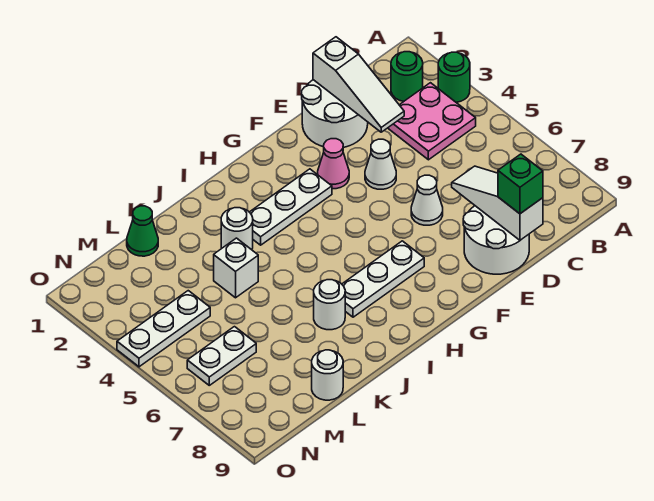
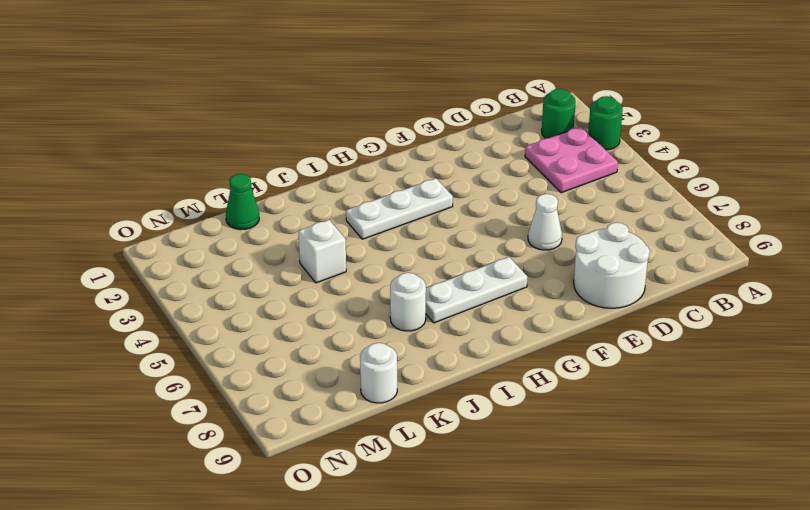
none -> white 2x2 round brick [302,80,368,147]
none -> white 1x1 cone [365,139,396,189]
none -> pink 1x1 cone [318,139,349,189]

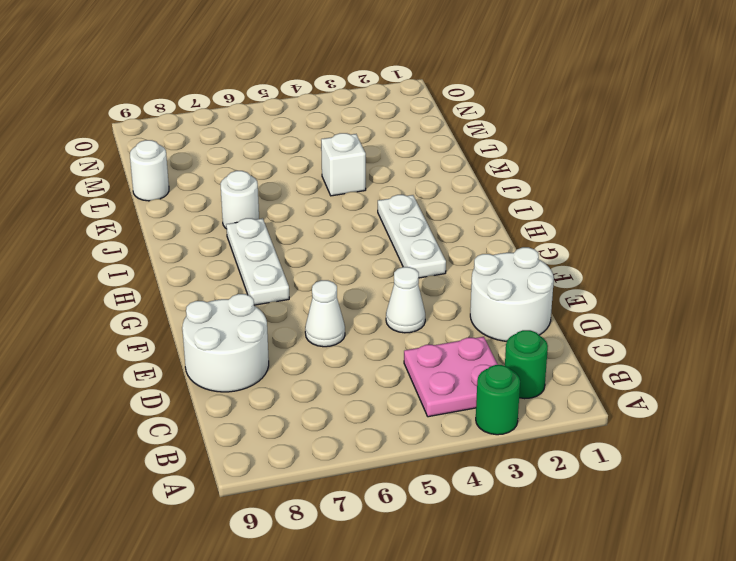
none -> pink 1x1 cone [318,139,349,189]
none -> white 1x1 round brick [221,208,253,250]
none -> green 1x1 cone [127,206,158,256]

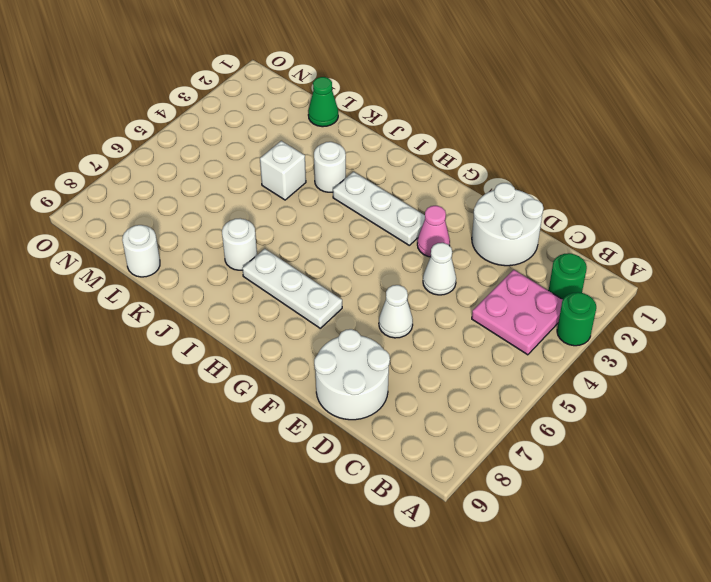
none -> white 1x3 plate [117,291,210,367]
none -> white 1x2 plate [187,327,256,385]
none -> white 1x3 slope [313,37,404,132]

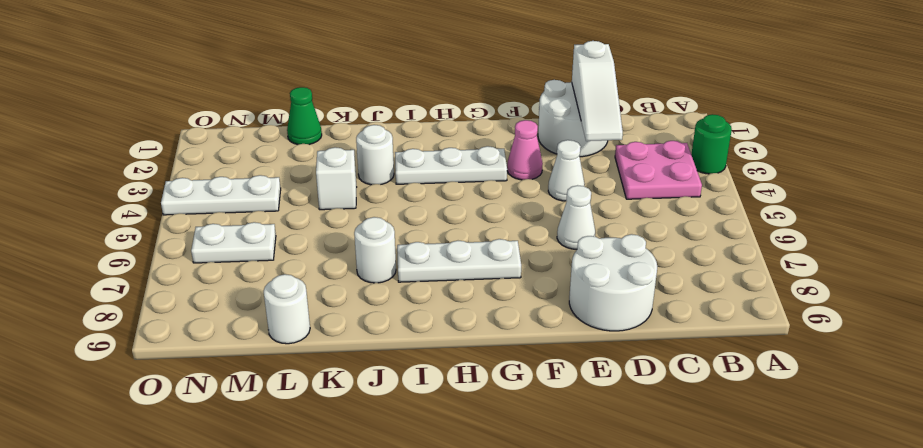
none -> green 1x1 round brick [391,52,423,102]
none -> white 1x3 slope [452,166,543,240]
none -> green 1x1 brick [498,154,543,214]

